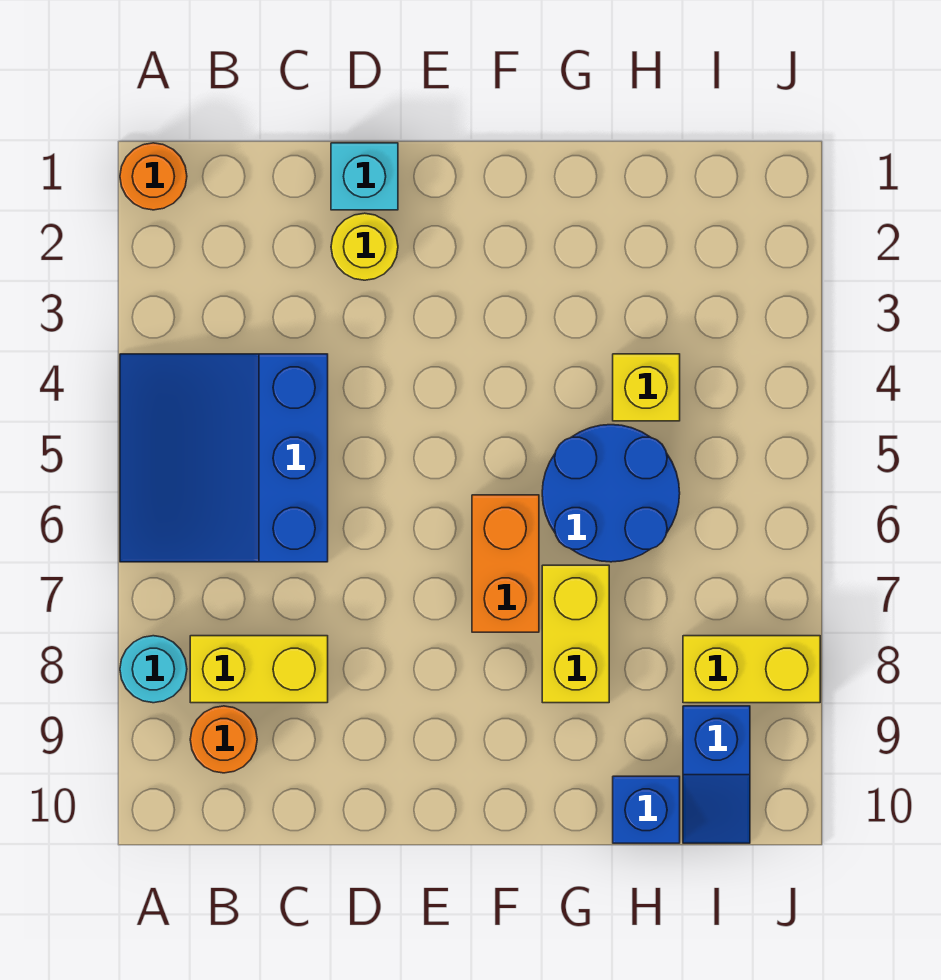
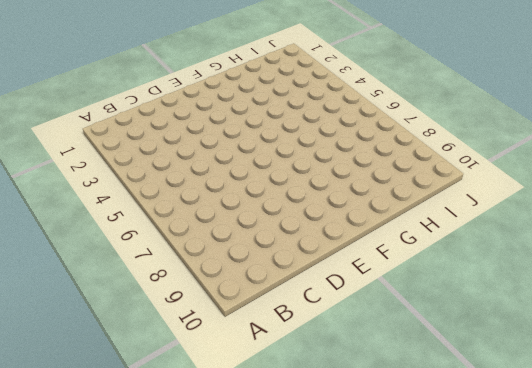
none -> orange 1x1 round brick [120,143,187,210]
none -> blue 3x3 slope [120,354,328,562]
none -> cyan 1x1 round brick [120,636,187,703]

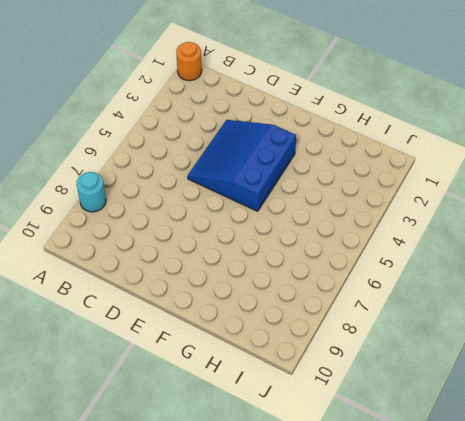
blue 3x3 slope [187,120,296,211] -> blue 3x3 slope moved to [120,354,328,562]
none -> yellow 1x2 brick [190,636,328,703]
none -> orange 1x1 round brick [190,706,257,773]
none -> cyan 1x1 brick [331,143,398,210]

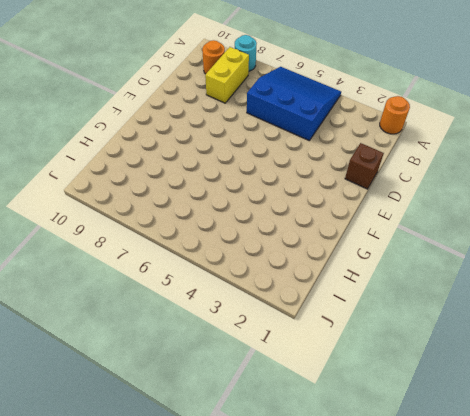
brown 1x1 brick [345,143,384,189] -> cyan 1x1 brick [331,143,398,210]
none -> yellow 1x1 round brick [331,213,398,280]
none -> orange 1x2 brick [472,495,539,632]
none -> blue 2x2 round brick [542,425,680,562]

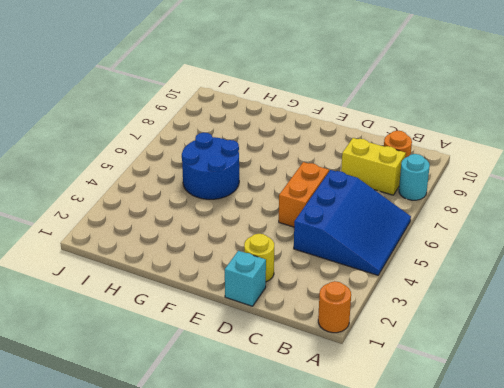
orange 1x2 brick [279,162,329,227] -> orange 1x2 brick moved to [472,495,539,632]
none -> yellow 1x2 brick [542,565,609,703]
none -> yellow 1x1 brick [613,354,680,421]
none -> blue 1x1 brick [613,776,680,843]

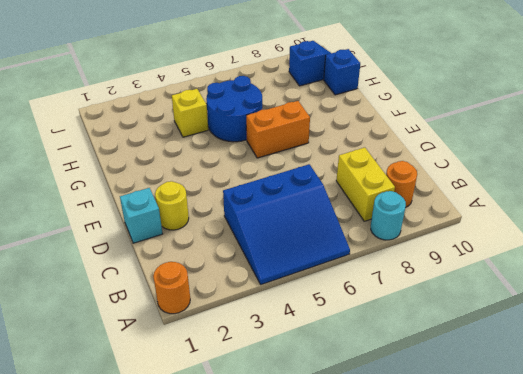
none -> yellow 1x2 brick [542,565,609,703]
none -> yellow 1x2 brick [683,636,820,703]

